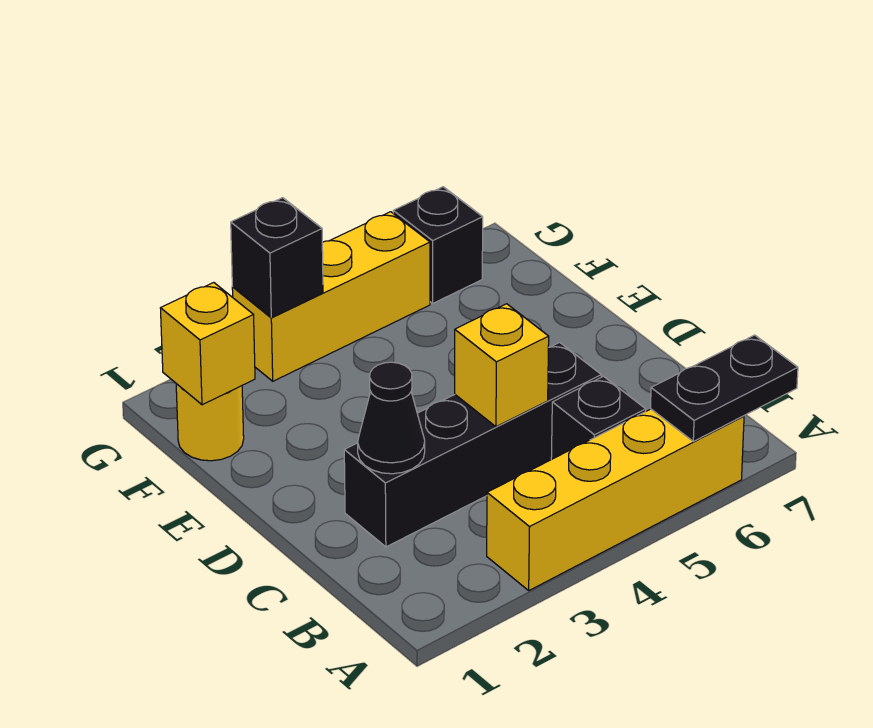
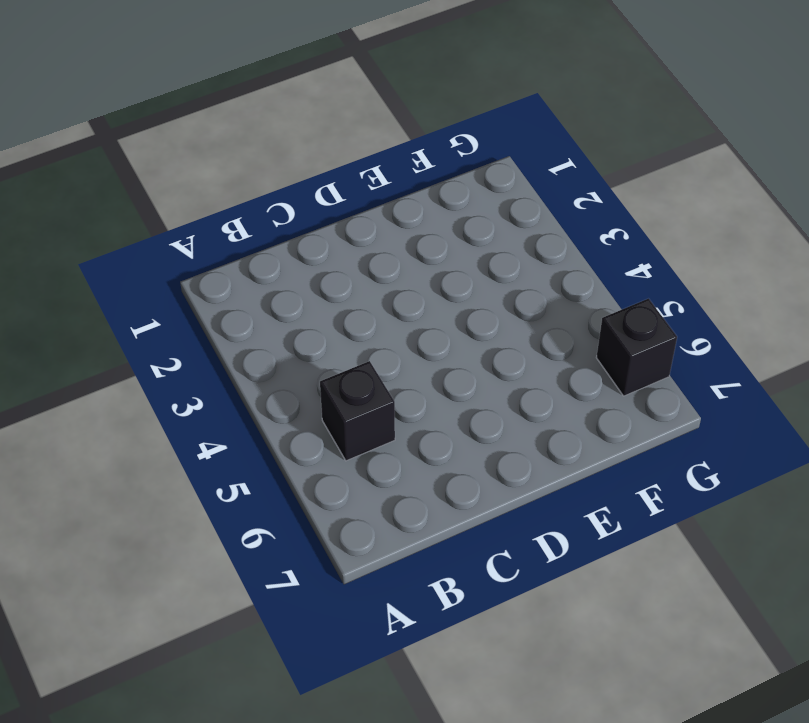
none -> yellow 1x4 brick [487,409,744,590]
none -> black 1x4 brick [344,342,601,547]

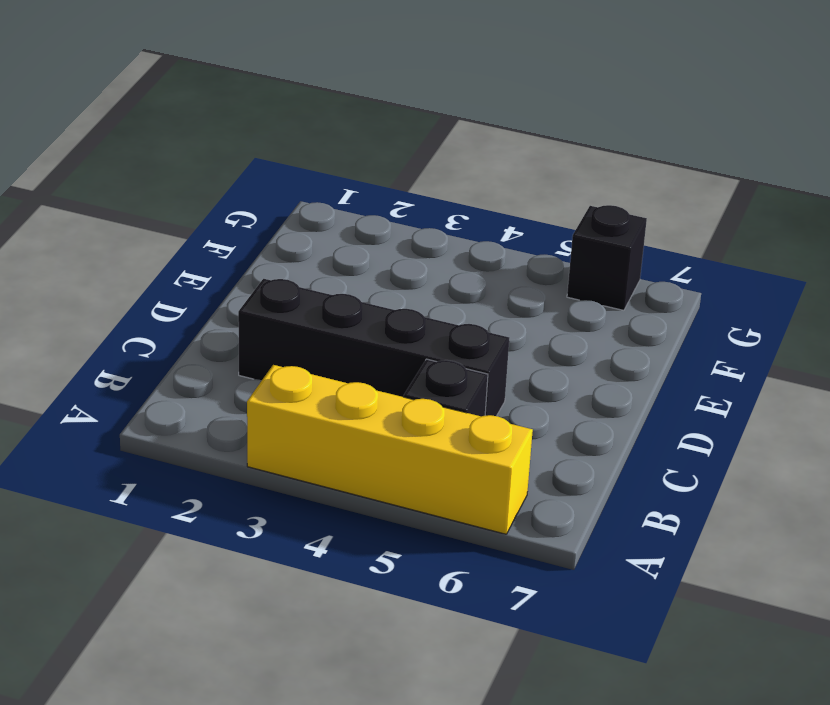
none -> yellow 1x1 round brick [176,384,244,461]
none -> yellow 1x3 brick [232,212,430,381]

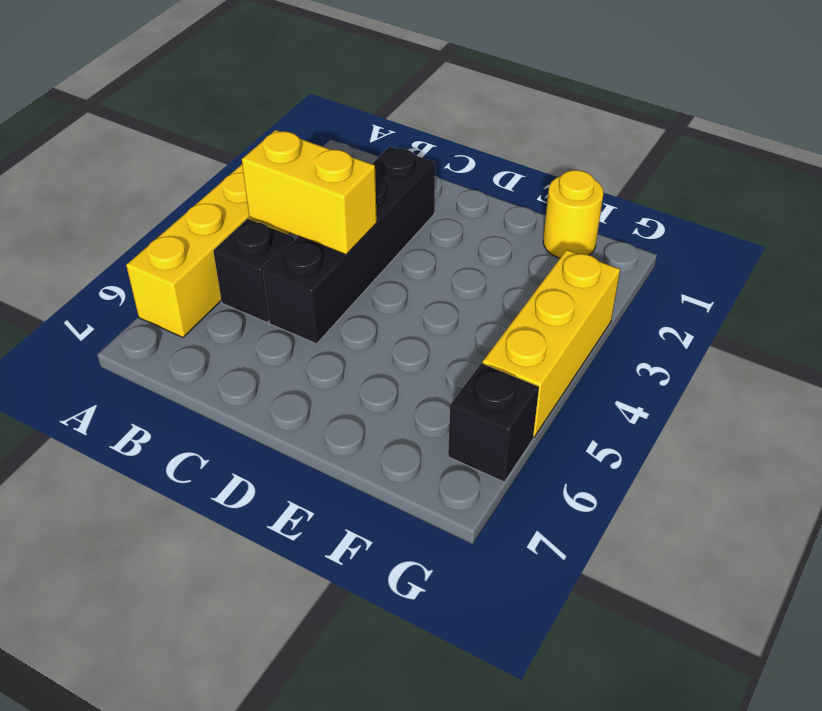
yellow 1x2 brick [242,130,377,255] -> yellow 1x1 brick [455,304,549,427]
none -> black 1x2 plate [650,335,798,441]
none -> black 1x1 cone [358,362,425,474]

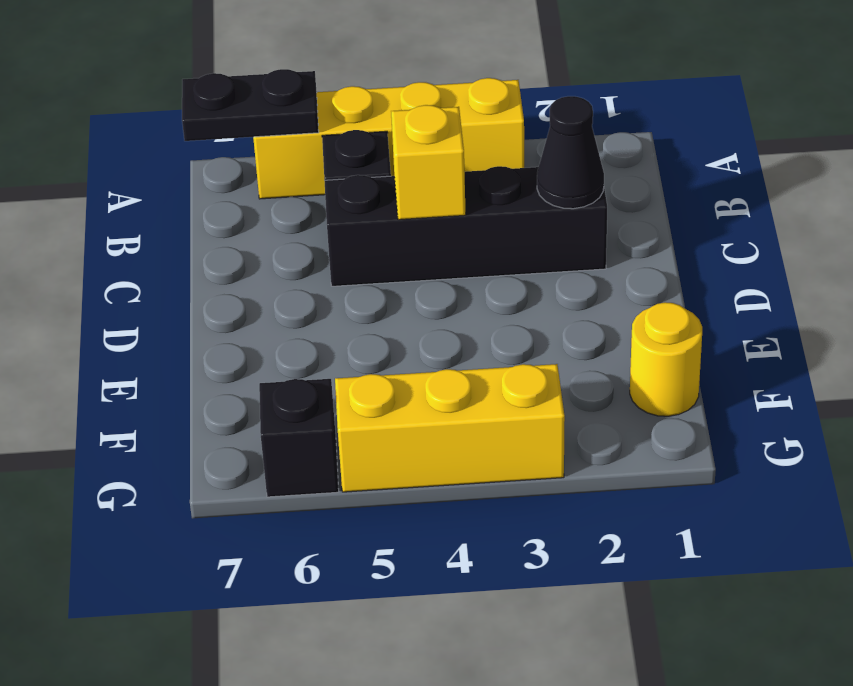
none -> yellow 1x1 brick [160,283,255,405]
none -> black 1x1 brick [231,198,323,317]

